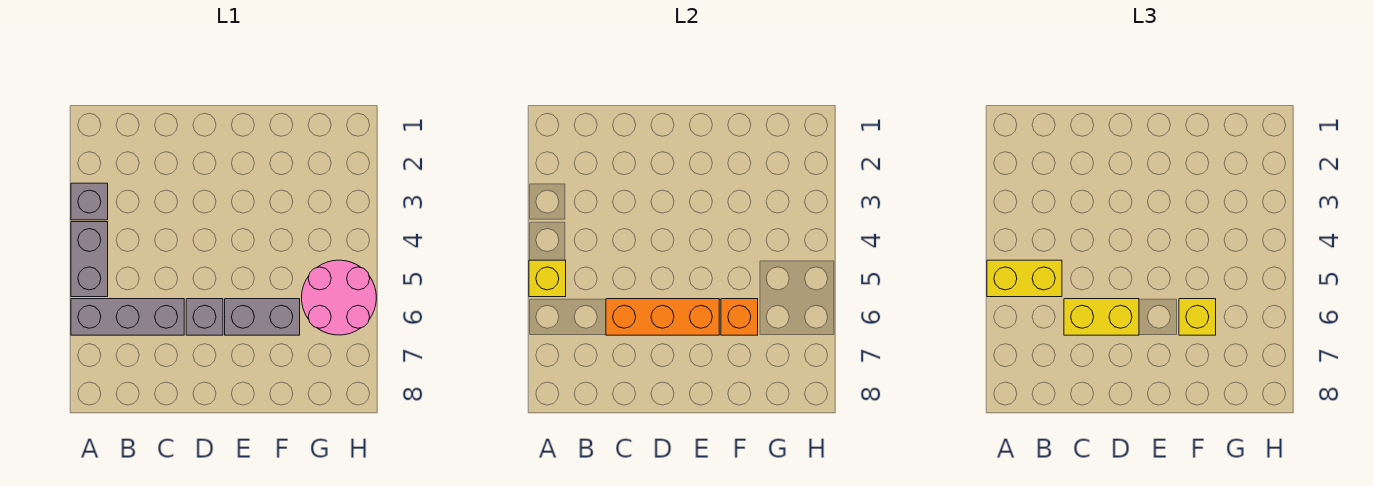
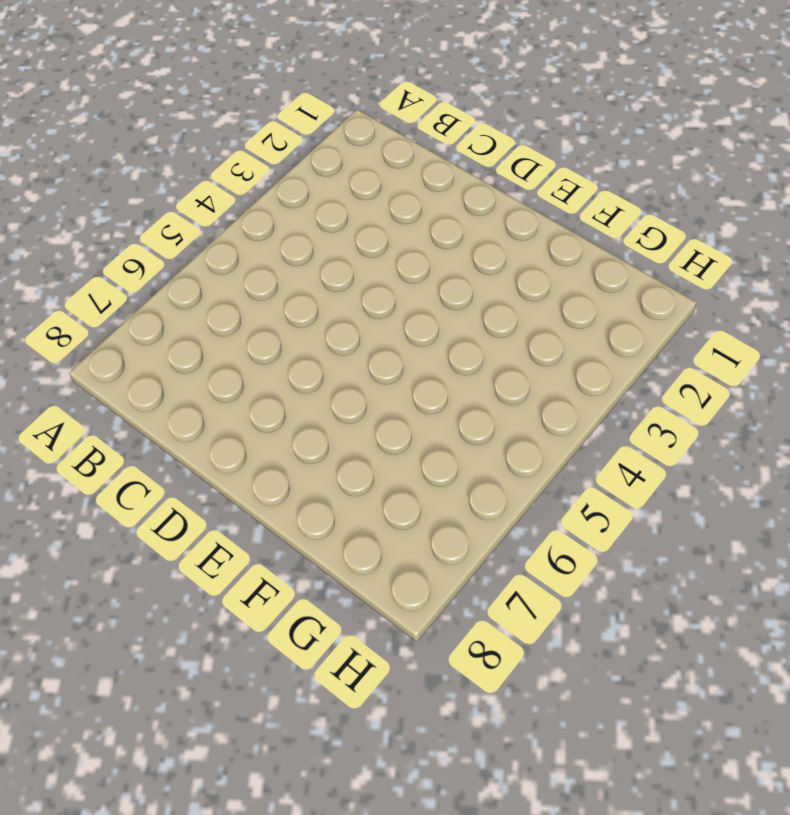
none -> grey 1x1 brick [71,183,108,220]
none -> grey 1x2 brick [71,222,108,297]
none -> grey 1x3 brick [71,299,184,335]

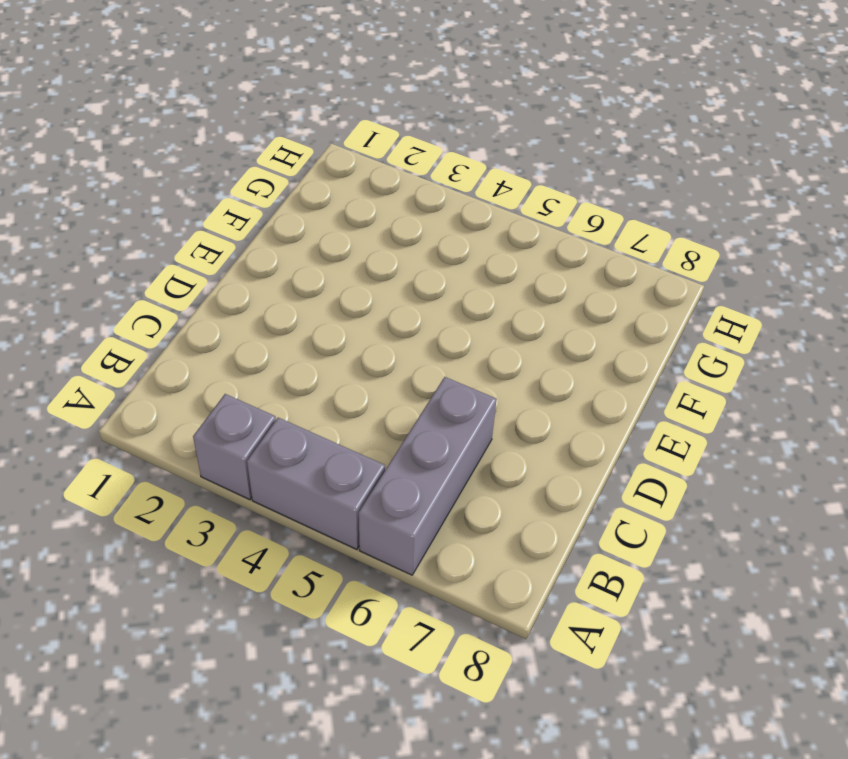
none -> grey 1x1 brick [186,299,223,335]
none -> grey 1x2 brick [225,299,300,335]
none -> pink 2x2 round brick [302,260,376,335]

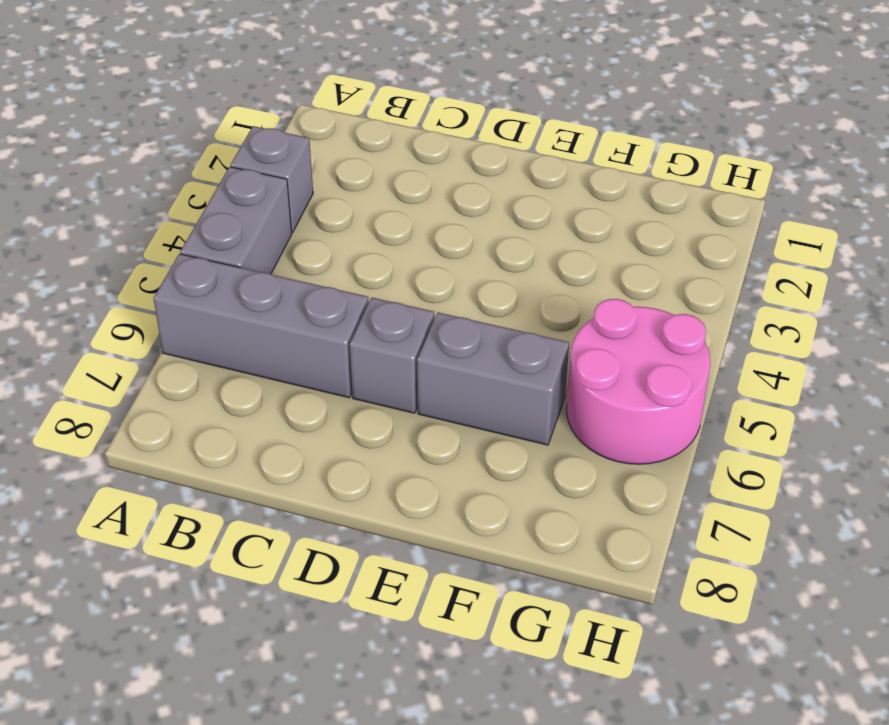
none -> yellow 1x1 brick [529,260,566,297]
none -> orange 1x3 brick [606,299,719,335]
none -> orange 1x1 brick [721,299,758,335]

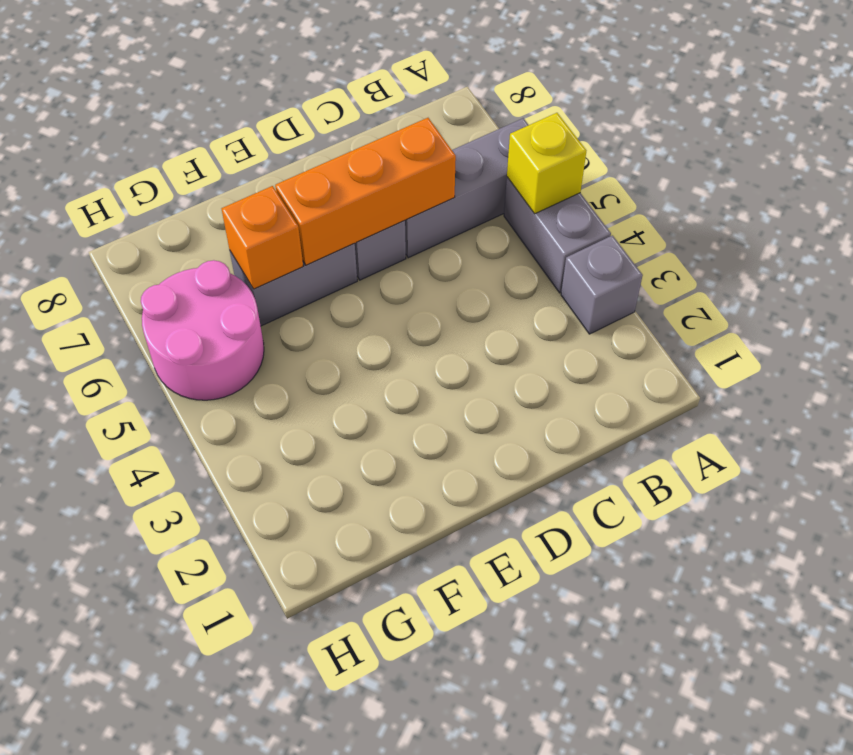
none -> yellow 1x2 brick [987,260,1062,297]
none -> yellow 1x2 brick [1064,299,1139,335]
none -> yellow 1x1 brick [1179,299,1216,335]

